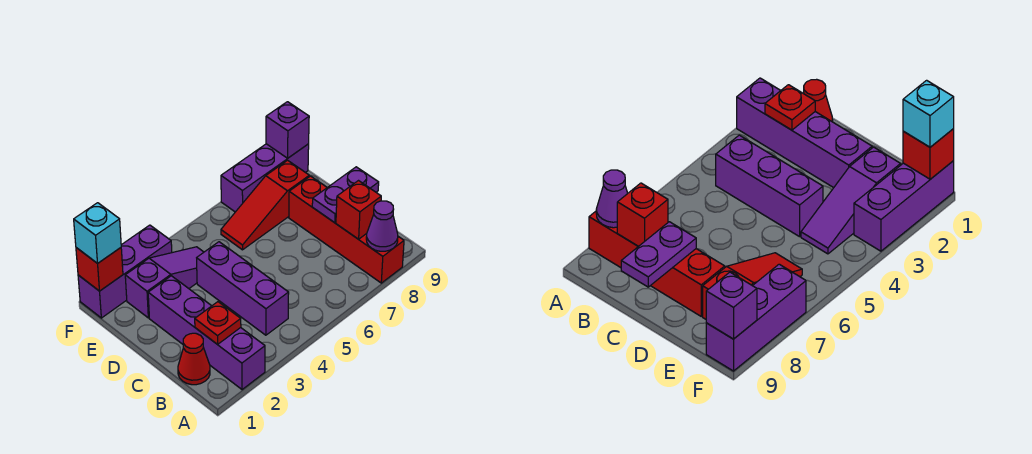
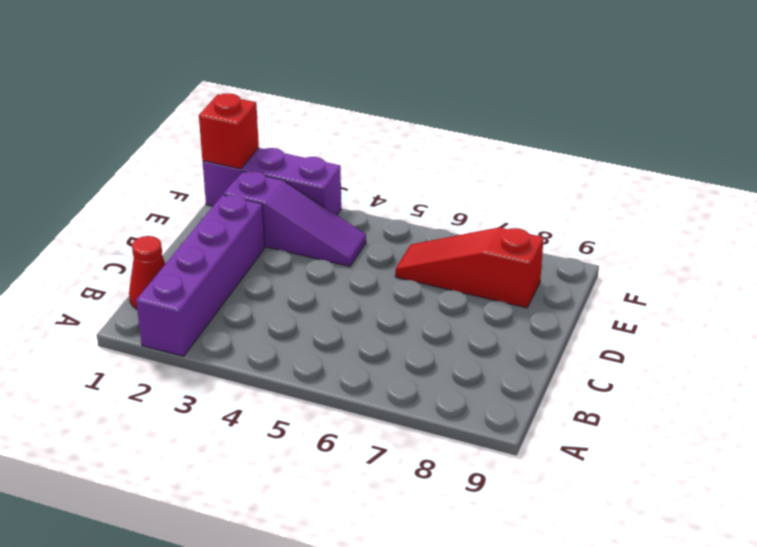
none -> red 1x4 brick [289,176,404,283]
none -> purple 1x3 brick [197,242,289,335]
none -> purple 1x3 brick [221,144,309,212]

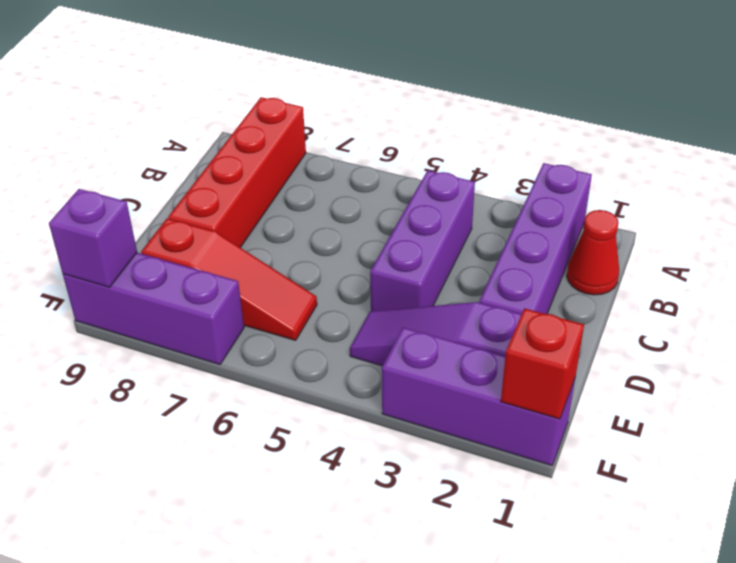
none -> purple 1x1 cone [366,201,398,251]
none -> red 1x1 plate [195,302,241,344]
none -> red 1x1 brick [336,181,381,239]

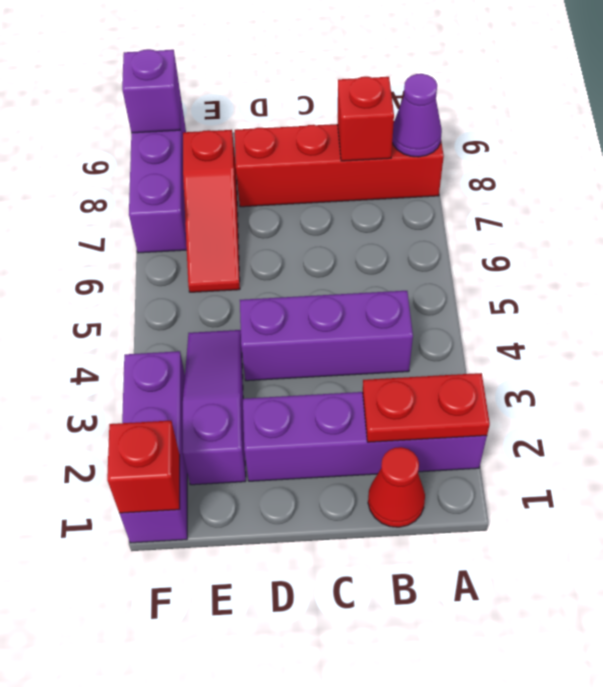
red 1x2 plate [363,373,490,442] -> red 1x1 plate [195,302,241,344]
none -> purple 1x2 plate [312,167,379,223]
none -> cyan 1x1 brick [74,203,121,263]

